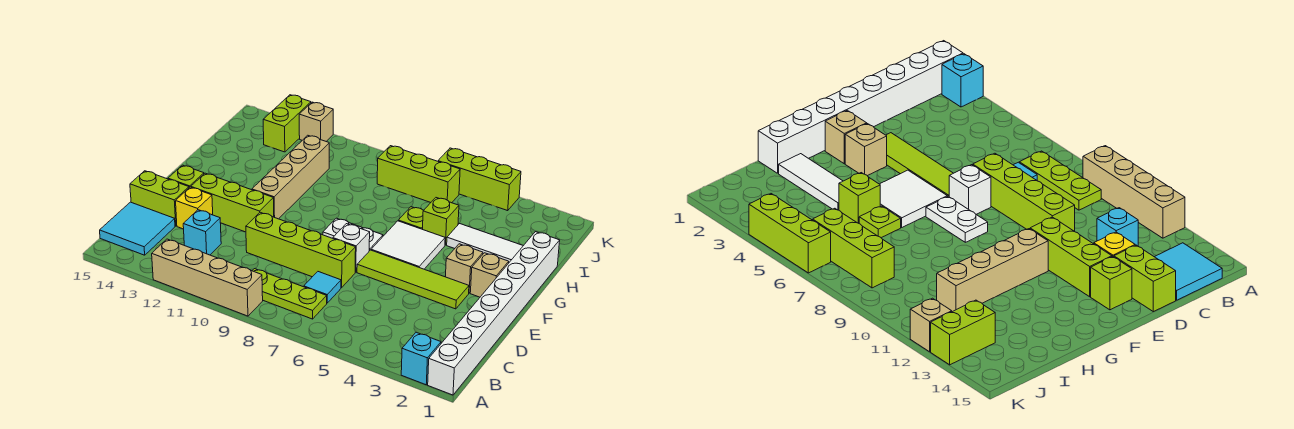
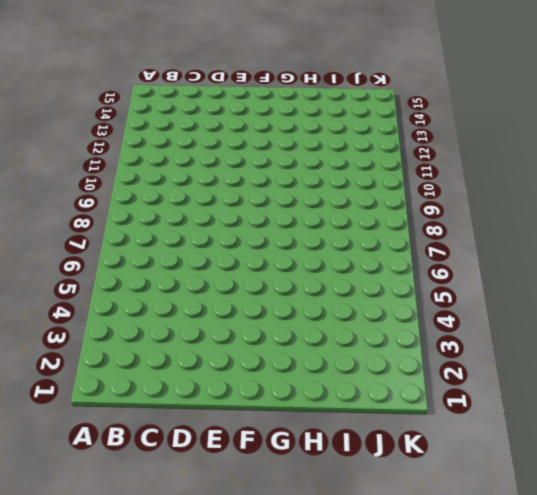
none -> white 1x8 brick [428,232,560,395]
none -> cyan 1x1 brick [401,332,441,385]
none -> tan 1x4 brick [152,239,263,316]

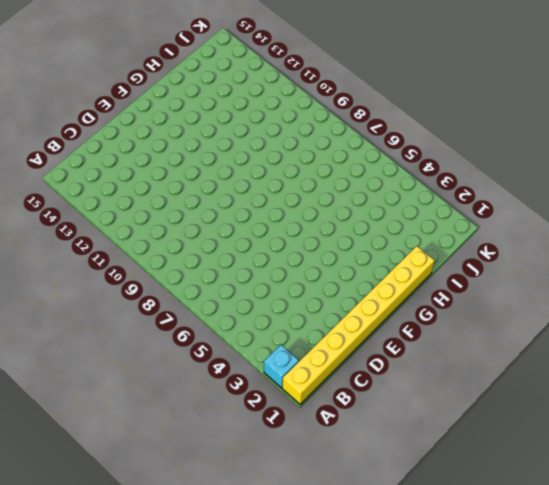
yellow 1x8 brick [282,246,435,404] -> white 1x8 brick [428,232,560,395]
none -> tan 1x4 brick [152,239,263,316]
none -> lime 1x3 plate [252,269,327,319]
none -> cyan 2x2 tile [100,202,175,255]

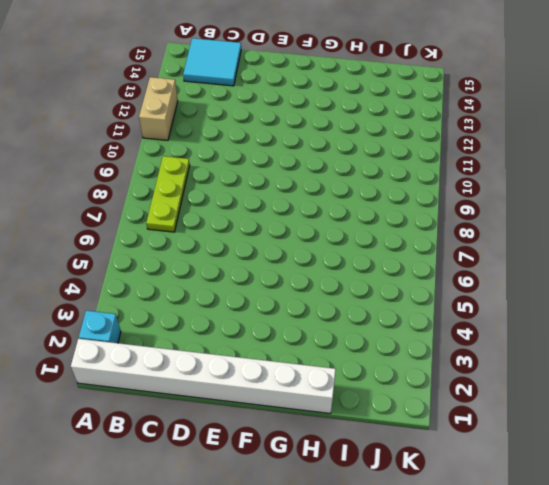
tan 1x2 brick [139,77,178,140] -> tan 1x4 brick [152,239,263,316]
none -> cyan 1x1 tile [303,272,341,303]
none -> cyan 1x1 brick [183,210,221,255]
none -> lime 1x4 brick [246,212,356,288]

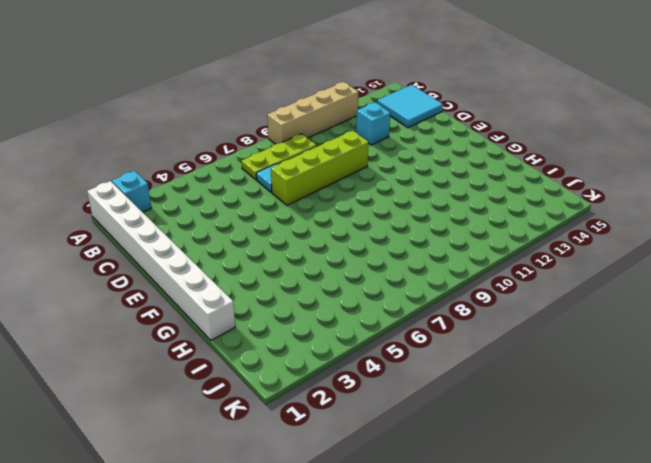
none -> yellow 1x1 brick [176,187,213,229]
none -> lime 1x2 brick [130,171,189,226]
none -> lime 1x4 tile [357,250,469,309]

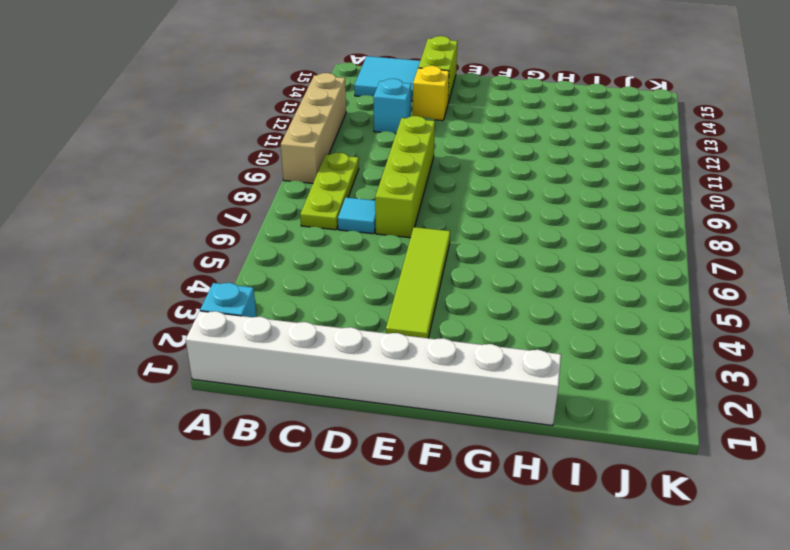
none -> white 1x1 brick [333,224,370,272]
none -> lime 1x3 brick [191,173,274,232]
none -> lime 1x1 brick [168,165,204,188]

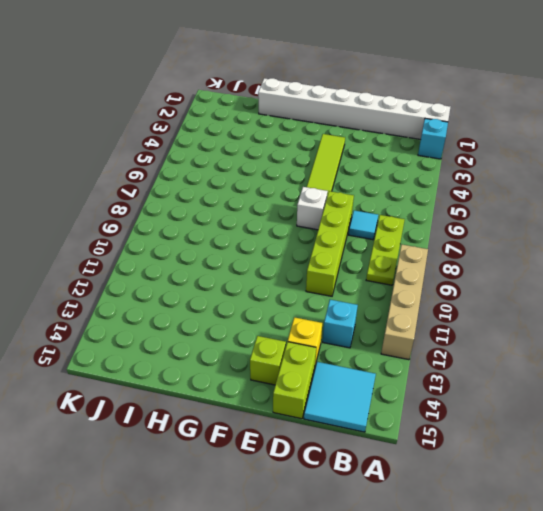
none -> lime 1x3 brick [191,173,274,232]
none -> tan 1x1 brick [470,253,509,297]
none -> tan 1x1 brick [446,244,483,293]

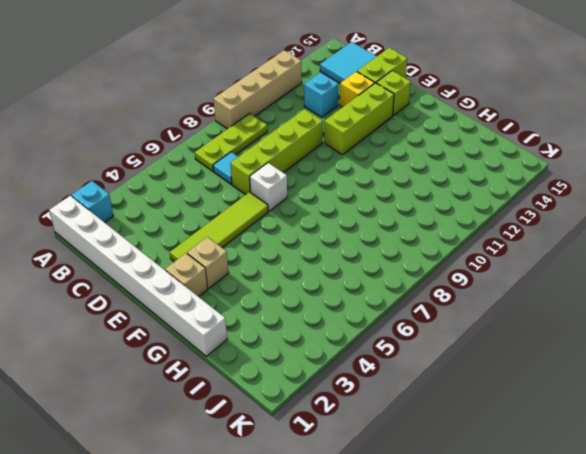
none -> white 2x2 tile [371,221,445,269]
none -> white 1x2 plate [323,218,383,251]
none -> tan 1x4 brick [252,135,329,219]

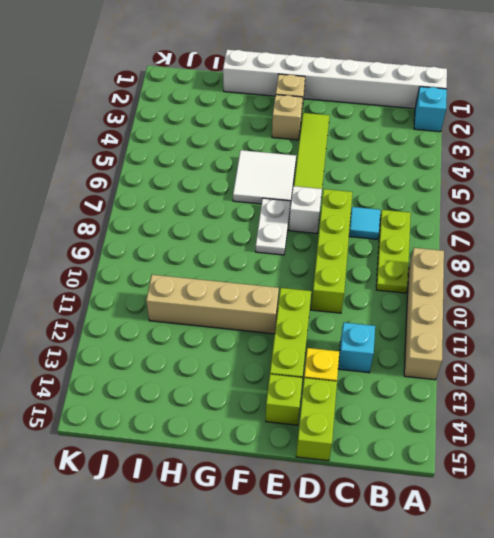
none -> cyan 2x2 tile [100,202,175,255]
none -> white 1x3 tile [447,224,523,262]
none -> lime 1x1 brick [423,198,459,245]

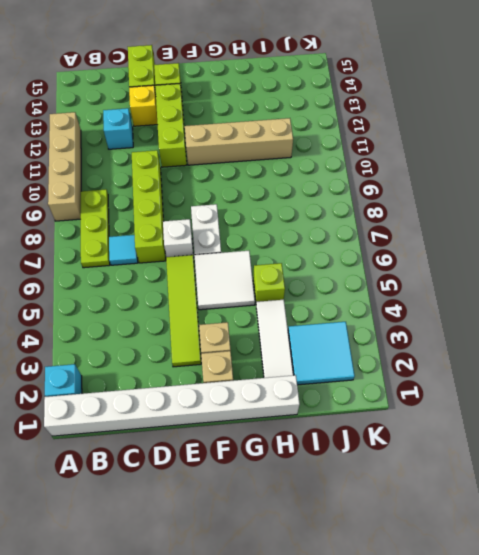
cyan 2x2 tile [288,322,355,385] -> cyan 2x2 tile moved to [100,202,175,255]
none -> lime 1x1 plate [398,207,423,229]
none -> lime 1x3 brick [377,146,460,203]
none -> lime 1x2 brick [263,95,311,152]

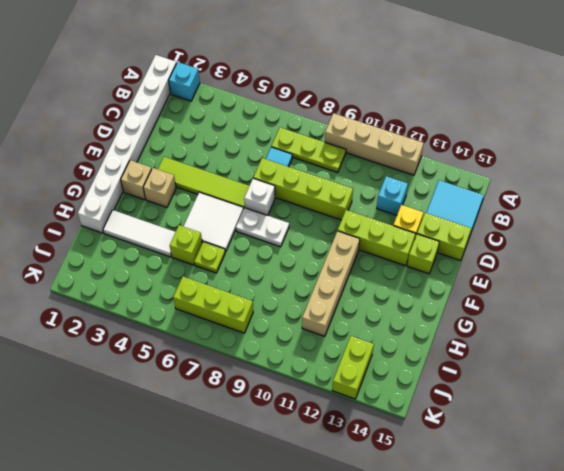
none -> lime 1x3 brick [438,148,521,211]
none -> tan 1x1 brick [299,102,333,141]

